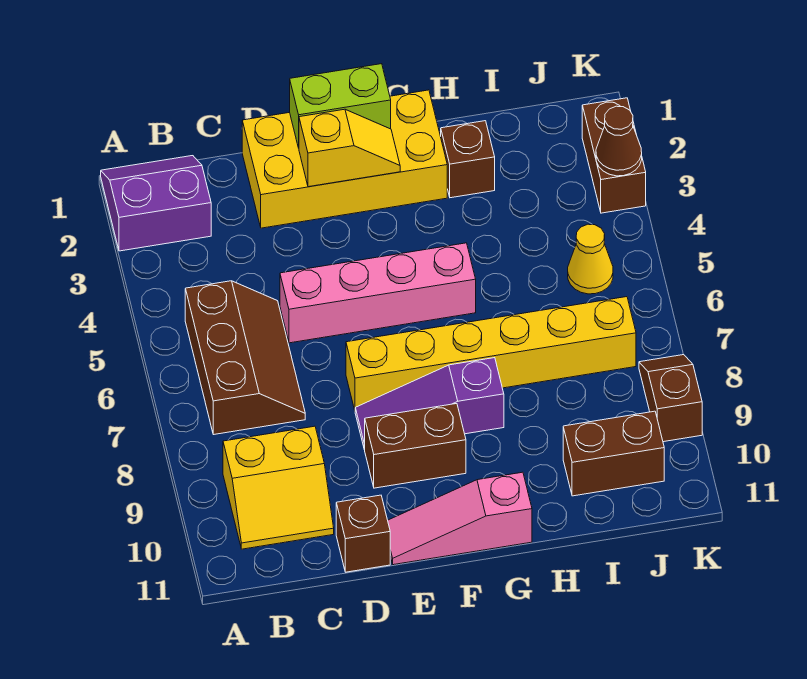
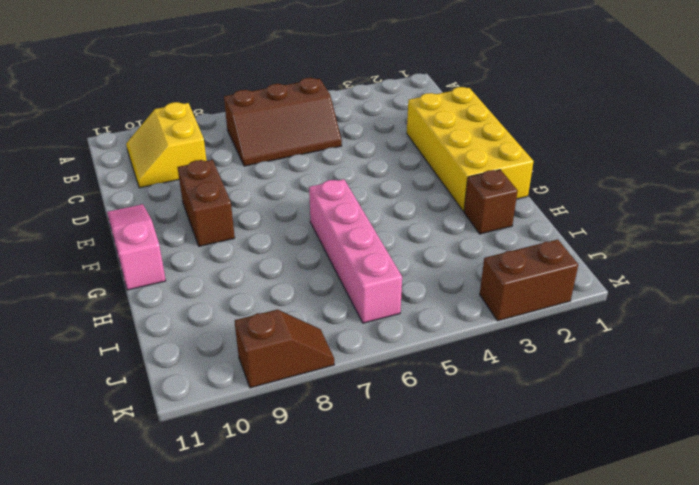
pink 1x4 brick [309,179,402,323] -> pink 1x4 brick moved to [280,243,476,343]
none -> purple 2x2 slope [101,156,211,251]
none -> brown 1x1 brick [336,495,390,572]
none -> yellow 1x6 brick [346,297,636,410]

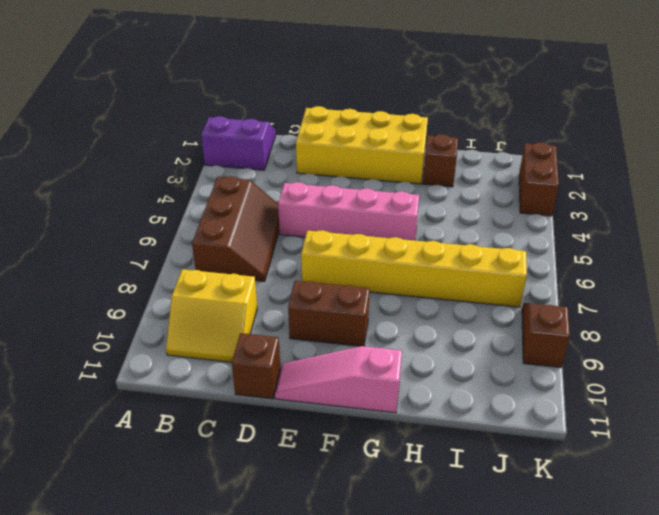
none -> purple 1x3 slope [355,358,504,450]
none -> brown 1x2 brick [563,411,664,496]
none -> yellow 1x1 cone [568,224,613,294]

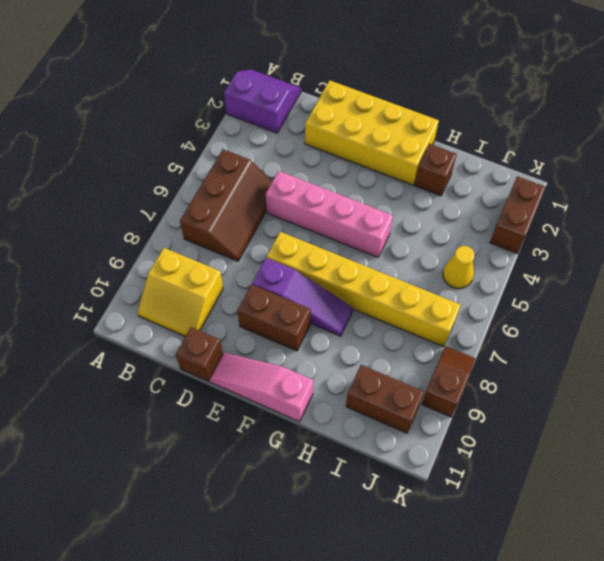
purple 1x3 slope [252,258,353,336] -> purple 1x3 slope turned to [355,358,504,450]
none -> lime 1x2 brick [290,64,391,148]
none -> yellow 1x2 slope [299,109,400,187]
none -> brown 1x1 cone [596,106,642,176]

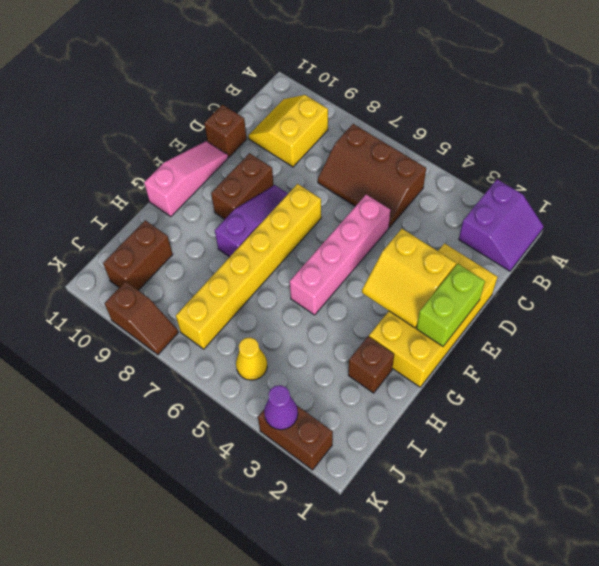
yellow 2x2 slope [362,229,456,328] -> yellow 1x2 slope [299,109,400,187]
purple 1x1 cone [264,385,298,430] -> brown 1x1 cone [596,106,642,176]

